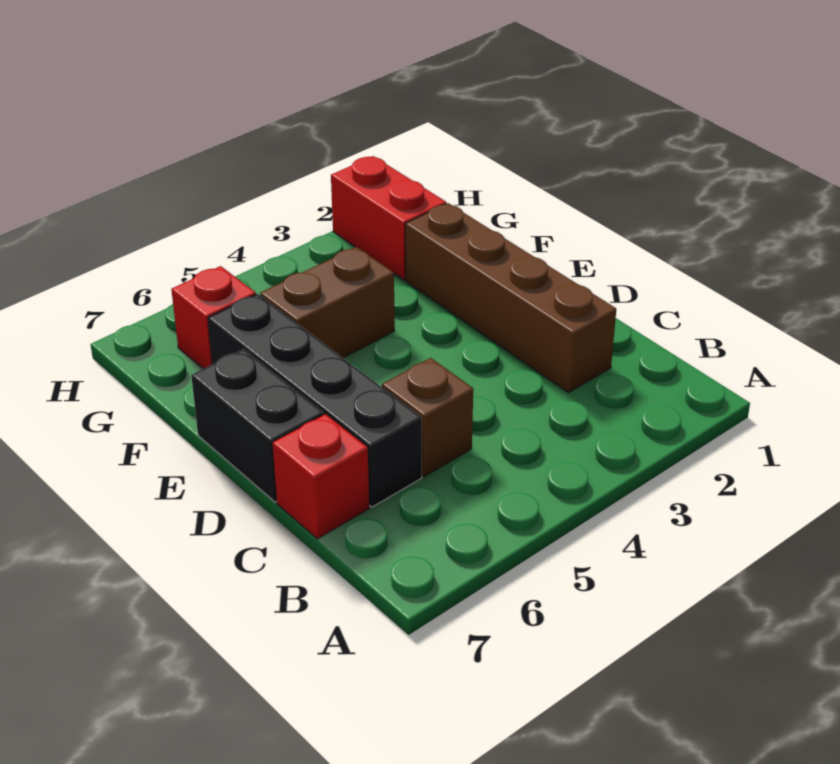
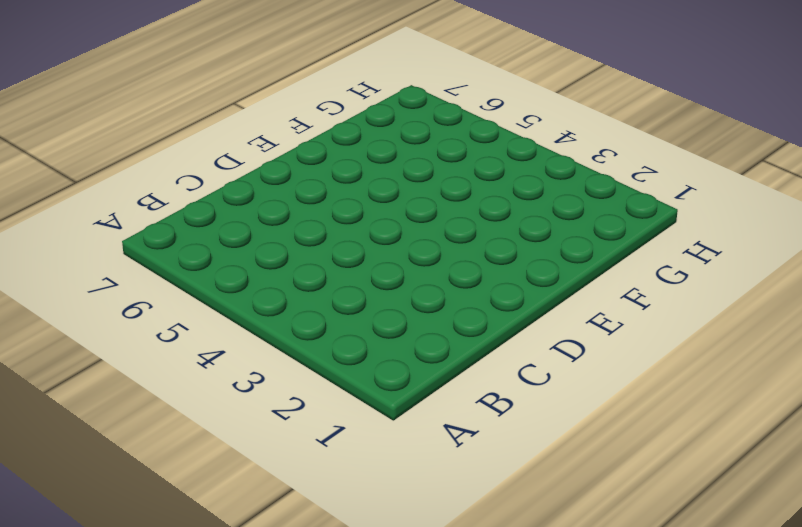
none -> brown 1x4 brick [405,203,616,393]
none -> brown 1x1 brick [382,358,473,477]

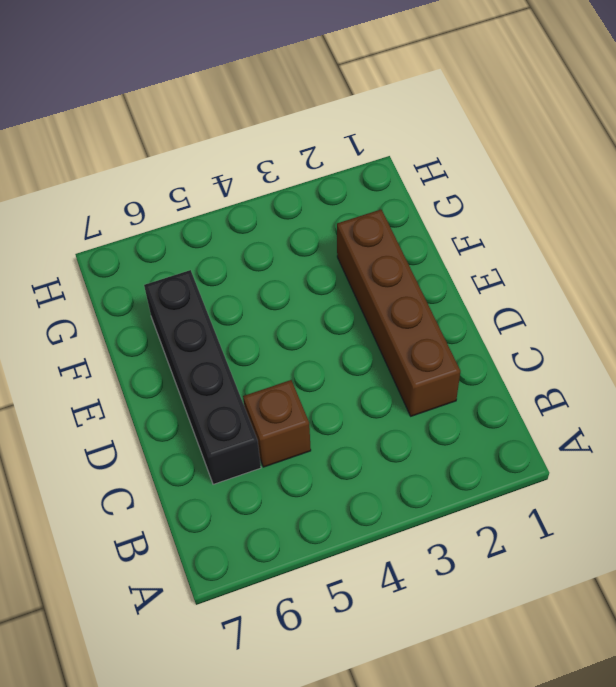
none -> red 1x1 brick [273,414,369,539]
none -> black 1x2 brick [191,349,324,502]

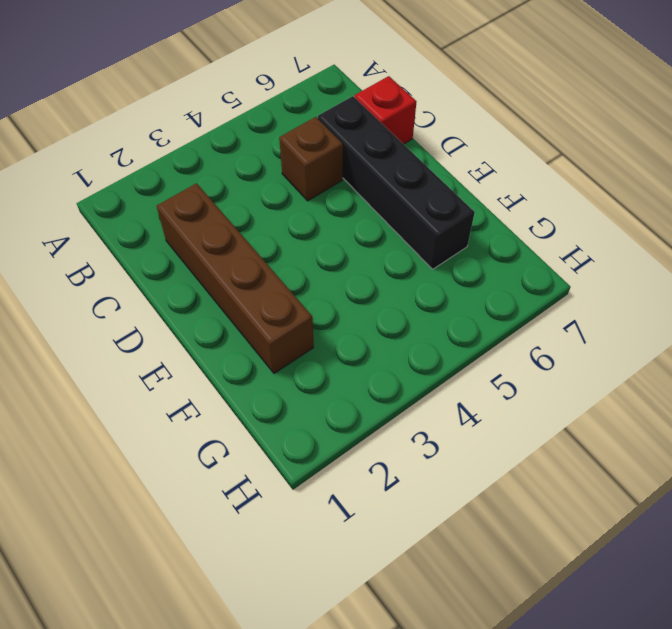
none -> black 1x2 brick [191,349,324,502]
none -> brown 1x2 brick [260,247,395,358]

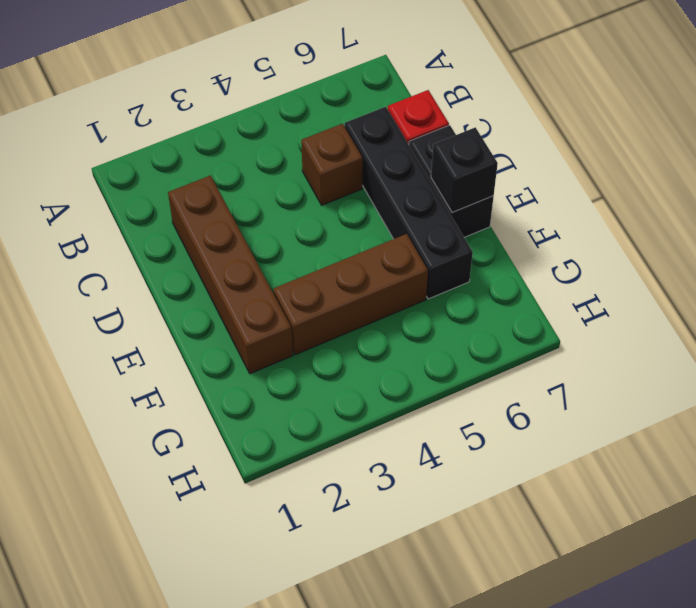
black 1x1 brick [431,127,498,213] -> none
brown 1x3 brick [274,234,428,355] -> brown 1x2 brick [260,247,395,358]
none -> red 1x2 brick [331,156,446,280]
none -> red 1x1 brick [171,266,256,369]

